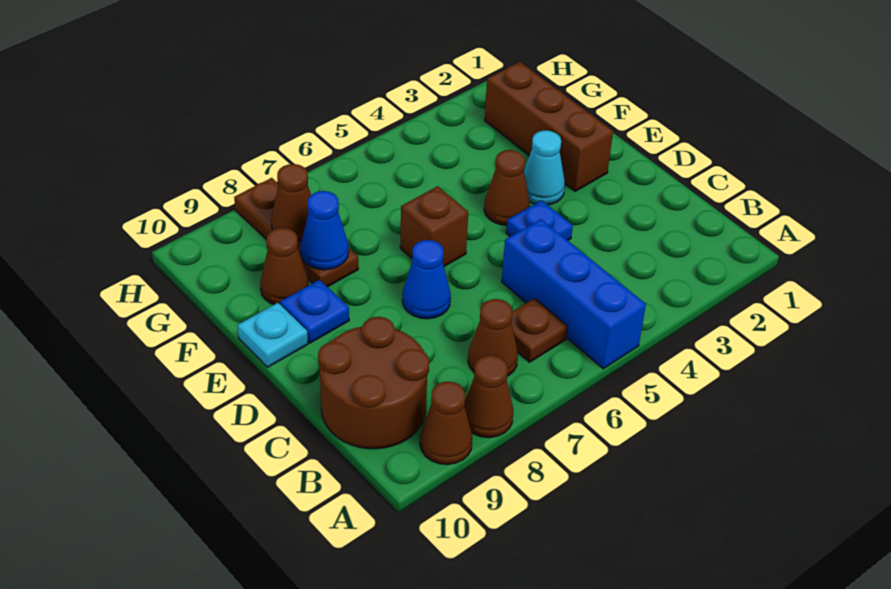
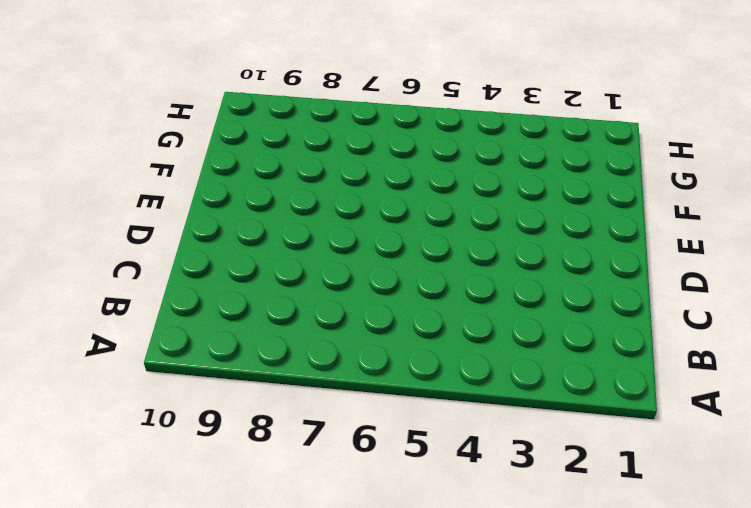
none -> blue 1x3 brick [502,219,646,369]
none -> brown 1x1 cone [464,355,513,437]
none -> brown 1x1 cone [420,381,472,464]

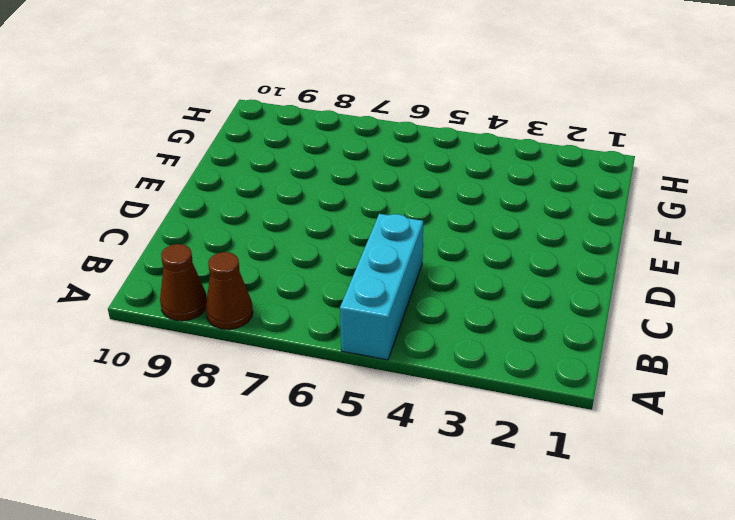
cyan 1x3 brick [340,214,423,360] -> blue 1x3 brick [502,219,646,369]
none -> brown 1x1 plate [511,298,568,362]
none -> brown 1x1 cone [468,299,518,376]
none -> brown 2x2 round brick [318,317,429,449]

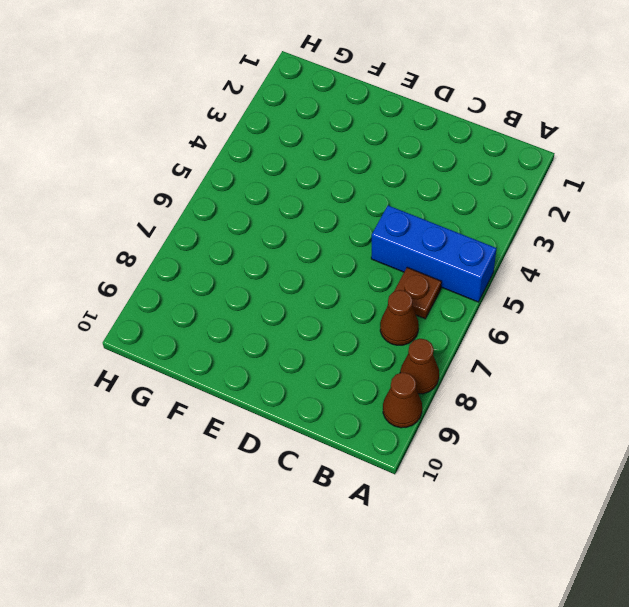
none -> brown 2x2 round brick [318,317,429,449]
none -> blue 1x1 plate [506,200,573,240]
none -> blue 1x1 cone [402,240,451,319]

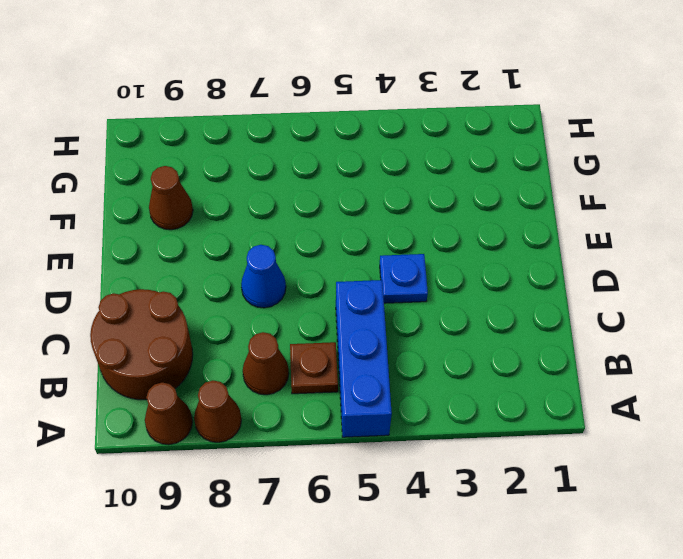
none -> brown 1x3 brick [485,62,613,191]
none -> cyan 1x1 cone [524,130,565,205]
none -> brown 1x1 cone [484,150,530,225]

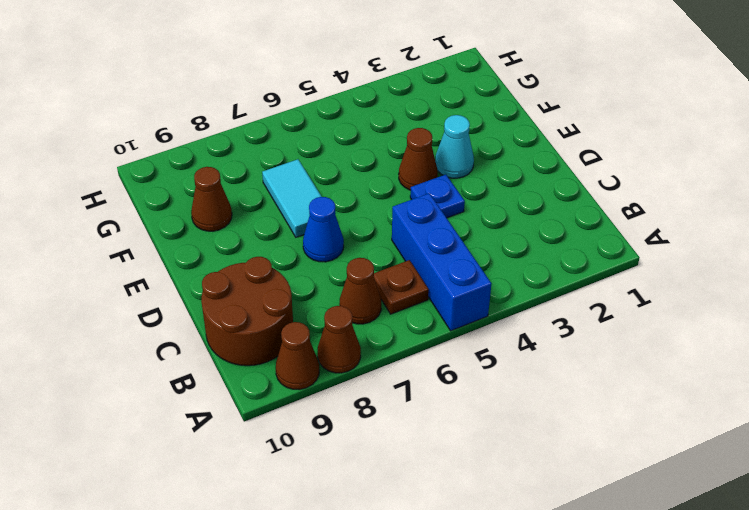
cyan 1x2 tile [262,159,322,237] -> none
none -> brown 1x3 brick [485,62,613,191]
none -> brown 1x1 brick [400,186,468,266]
none -> blue 1x1 plate [280,280,349,343]

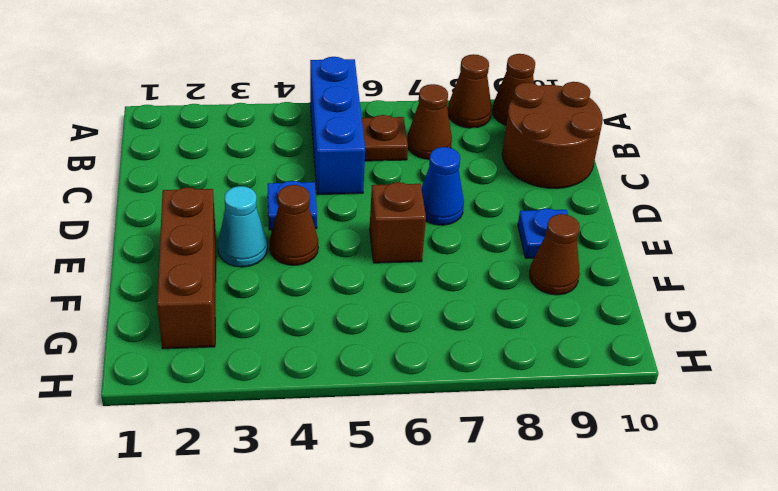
none -> cyan 1x1 plate [238,303,308,367]
none -> brown 1x3 plate [234,178,358,287]
none -> blue 1x1 cone [301,191,349,270]

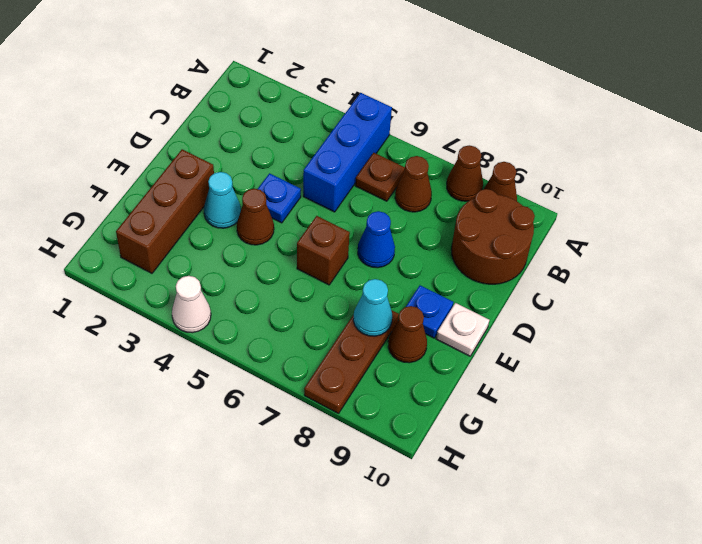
white 1x1 plate [436,303,489,356] -> cyan 1x1 plate [238,303,308,367]
cyan 1x1 cone [353,279,392,336] -> blue 1x1 cone [301,191,349,270]
white 1x1 cone [172,276,211,333] -> none
none -> brown 1x1 cone [271,164,311,241]

